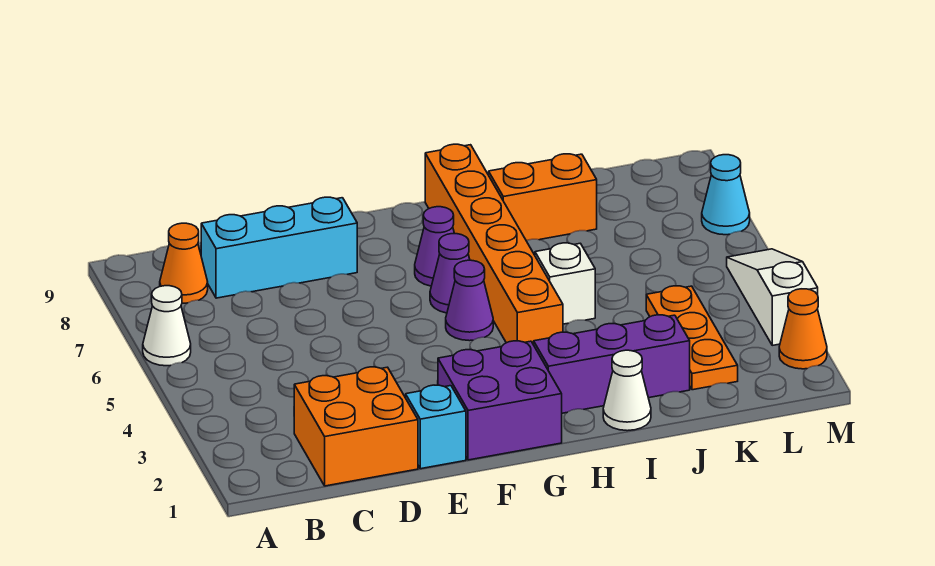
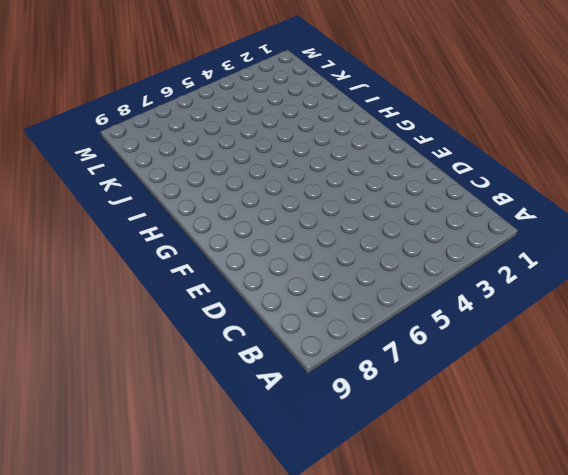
none -> white 1x1 cone [143,286,191,366]
none -> orange 1x1 cone [160,223,208,303]
none -> orange 2x2 brick [294,367,418,486]

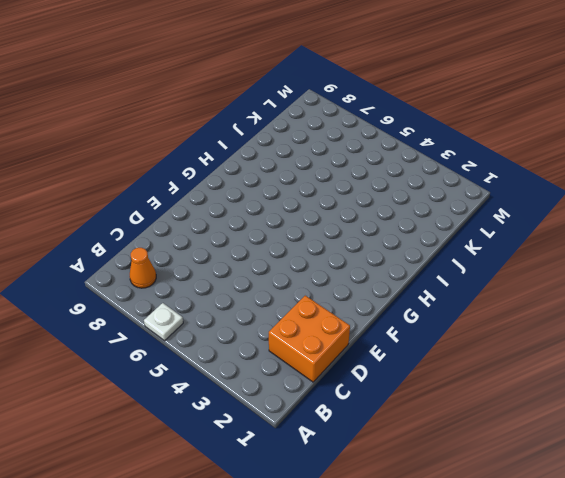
white 1x1 plate [144,303,183,341] -> white 1x1 cone [143,286,191,366]
none -> cyan 1x3 brick [201,197,357,298]
none -> cyan 1x1 brick [406,385,466,469]
none -> purple 2x2 brick [438,341,562,460]

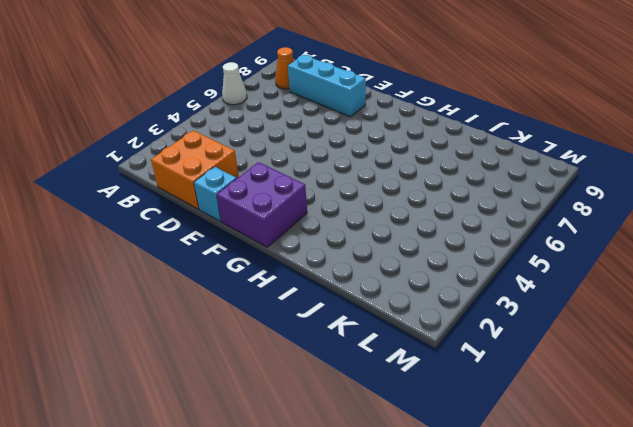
none -> purple 1x1 cone [446,260,493,341]
none -> purple 1x1 cone [430,234,470,313]
none -> purple 1x1 cone [415,207,454,286]

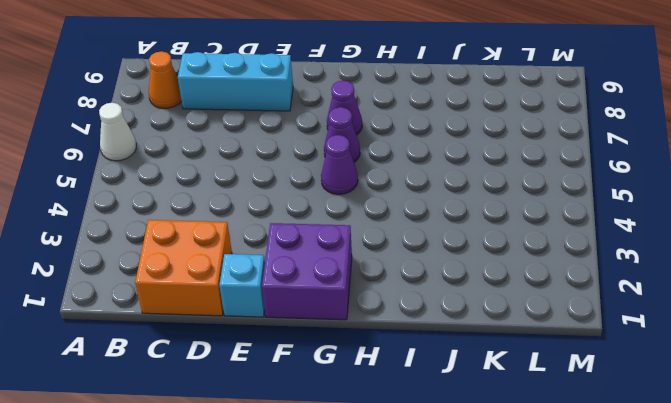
none -> purple 1x3 brick [534,315,690,413]
none -> orange 1x6 brick [425,144,563,345]
none -> white 1x1 cone [603,350,651,431]

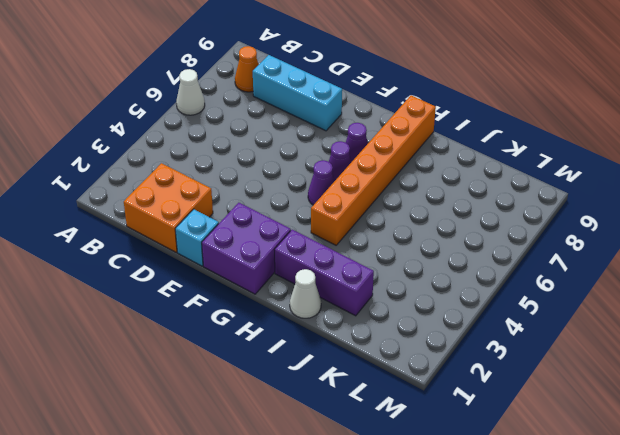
none -> white 1x1 brick [535,243,595,324]
none -> orange 1x2 brick [489,154,597,241]
none -> orange 1x3 plate [646,286,738,390]

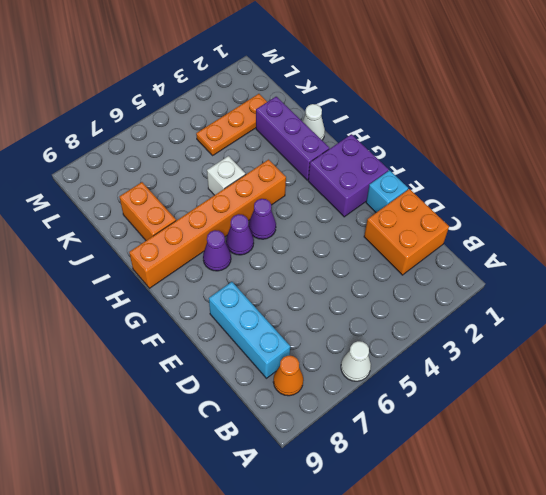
none -> orange 1x1 cone [779,289,827,369]
none -> white 1x3 slope [727,249,818,345]
none -> cyan 1x1 cone [702,155,750,235]

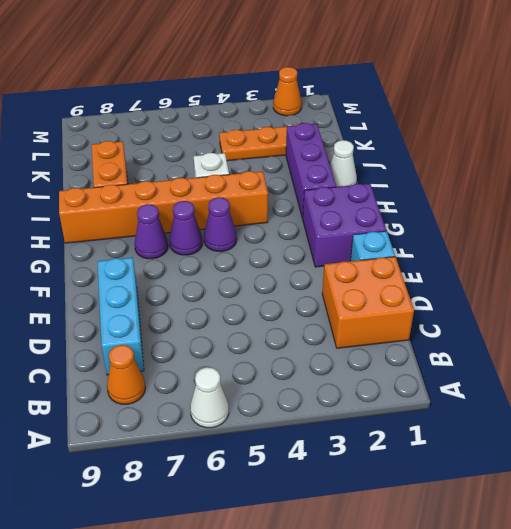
none -> white 1x3 slope [727,249,818,345]
none -> cyan 1x1 cone [702,155,750,235]

